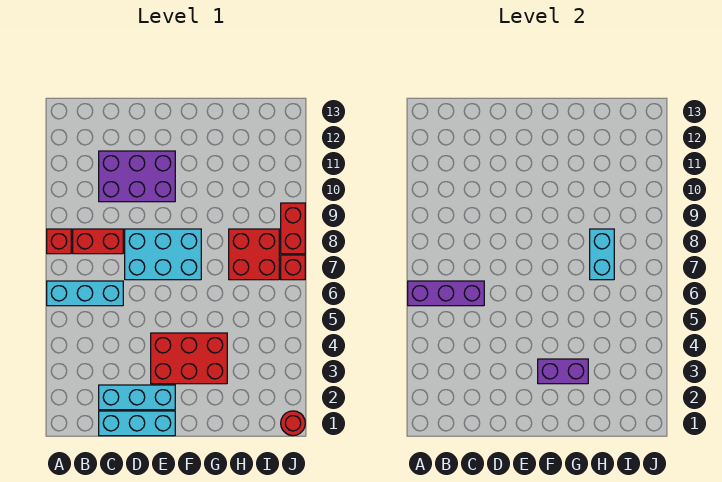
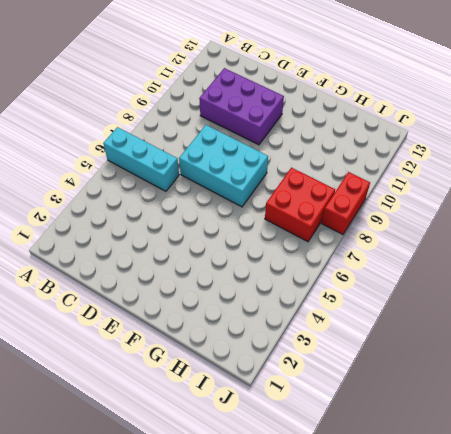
none -> red 1x1 brick [47,229,71,254]
none -> red 1x2 brick [73,229,123,254]
none -> cyan 1x3 brick [99,411,175,436]

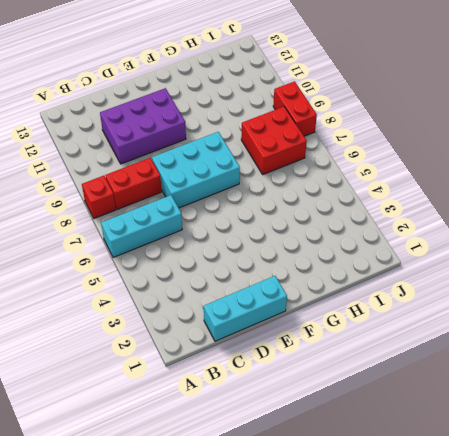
none -> cyan 1x3 brick [99,385,175,410]
none -> red 2x3 brick [151,333,227,384]
none -> red 1x1 round brick [281,411,305,436]

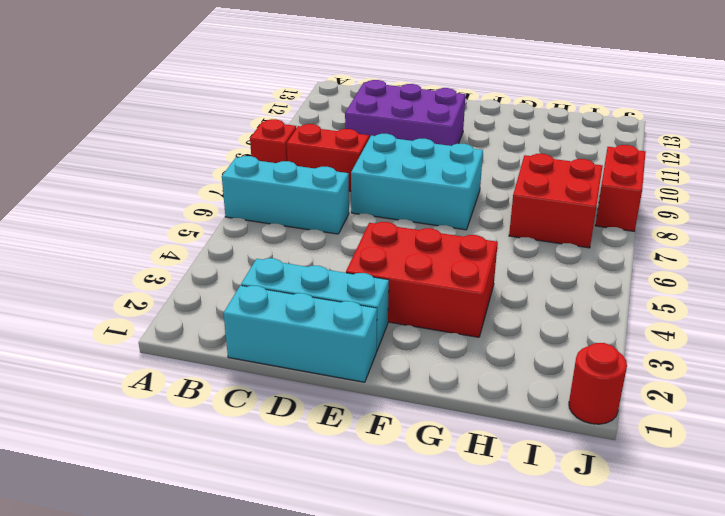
none -> red 1x1 brick [281,255,305,280]
none -> purple 1x3 brick [408,281,484,306]
none -> purple 1x2 brick [538,359,588,384]

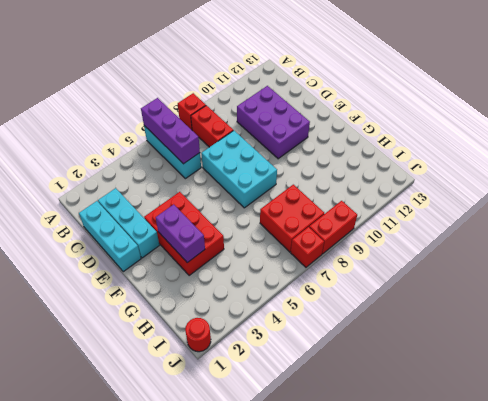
none -> cyan 1x2 brick [590,229,614,280]

